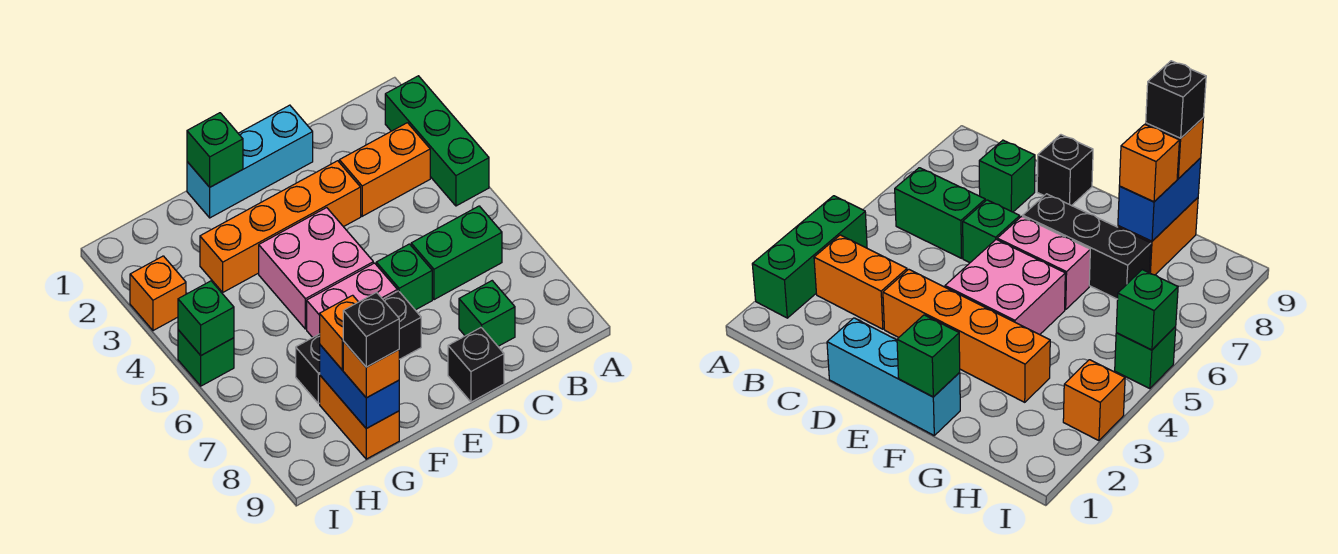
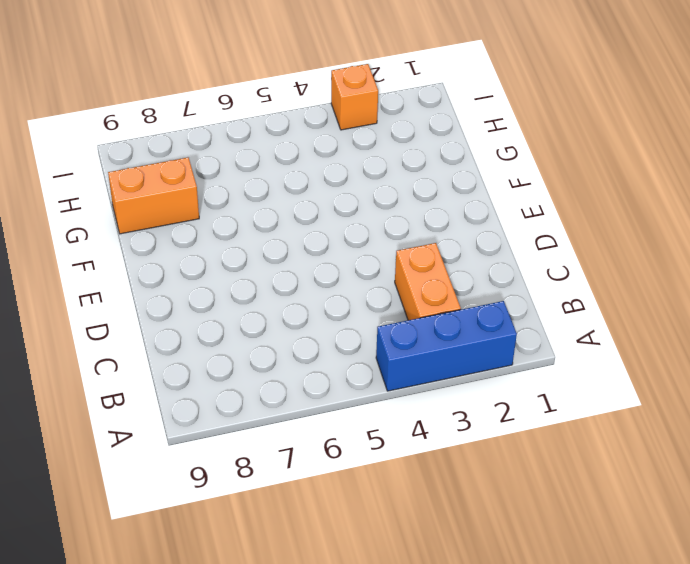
blue 1x3 brick [376,301,517,391] -> green 1x3 brick [385,76,489,206]
none -> green 1x2 brick [411,206,502,300]
none -> green 1x1 brick [459,281,515,346]
none -> cyan 1x3 brick [187,105,313,218]

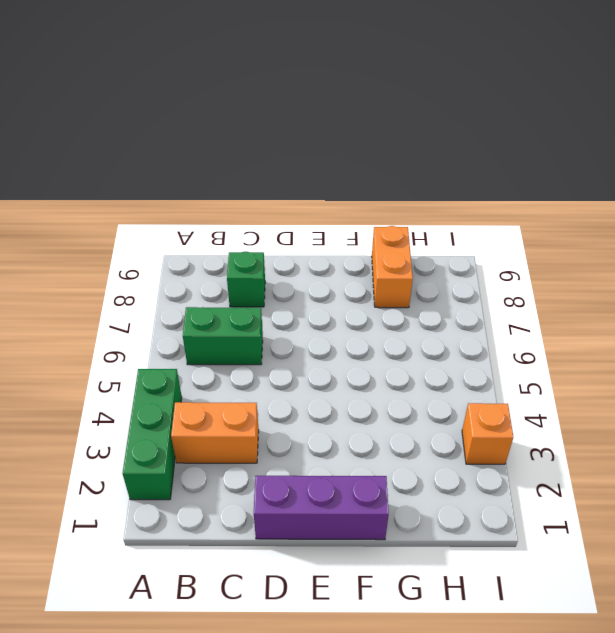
purple 1x3 brick [254,476,389,540] -> cyan 1x3 brick [187,105,313,218]
none -> orange 1x4 brick [200,161,361,292]
none -> green 1x1 brick [376,244,432,310]
none -> black 1x1 brick [448,327,504,402]

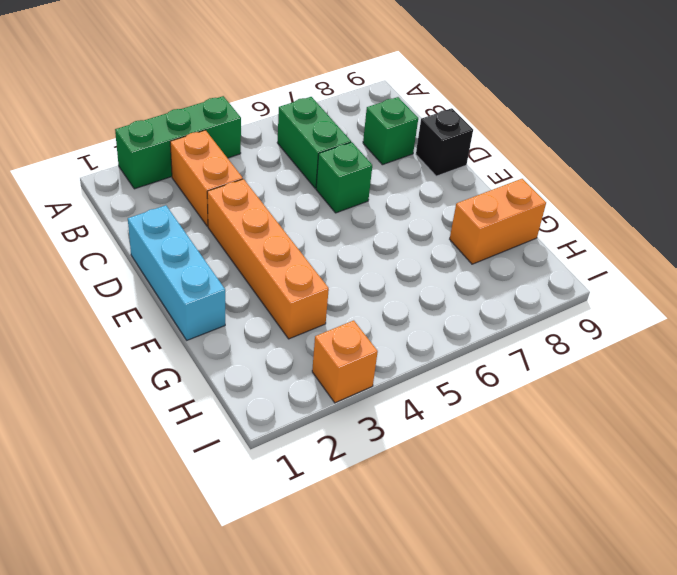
none -> pink 2x2 brick [259,208,373,329]
none -> pink 1x2 brick [307,263,397,337]
none -> black 1x3 brick [296,291,421,404]

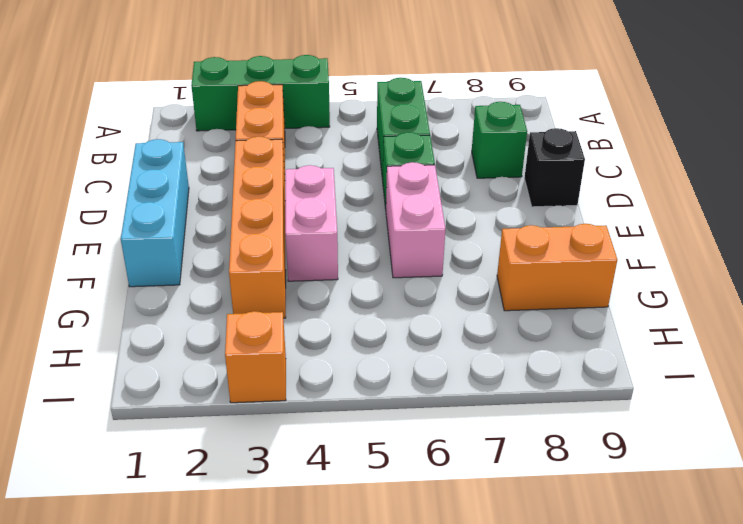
pink 1x2 brick [285,165,338,281] -> pink 2x2 brick [259,208,373,329]
none -> black 1x3 brick [296,291,421,404]
none -> green 1x1 brick [178,330,234,386]
none -> green 1x1 brick [187,113,243,187]

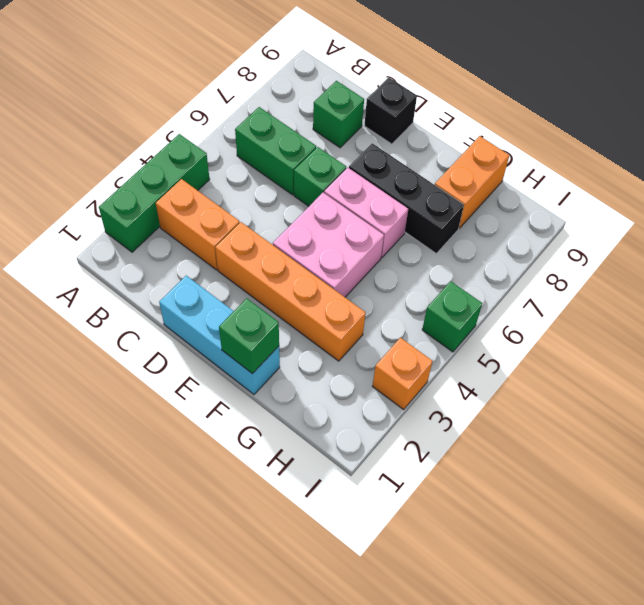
none -> blue 1x2 brick [320,345,399,428]
none -> green 1x1 brick [178,281,234,355]
none -> orange 1x1 brick [320,295,358,370]

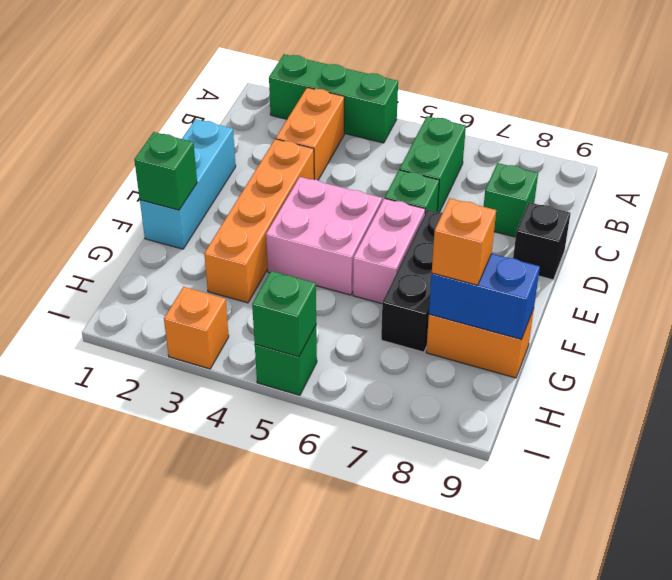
none -> orange 1x1 brick [343,341,399,398]
none -> black 1x1 brick [343,292,399,367]

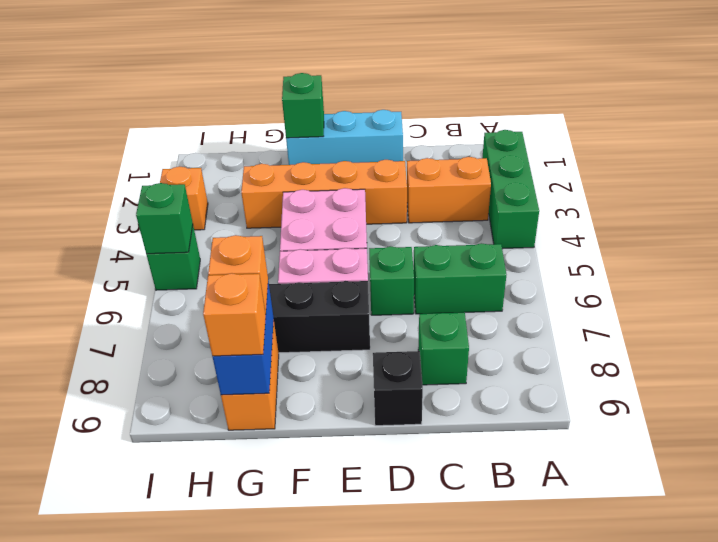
none -> black 1x1 brick [343,292,399,367]

